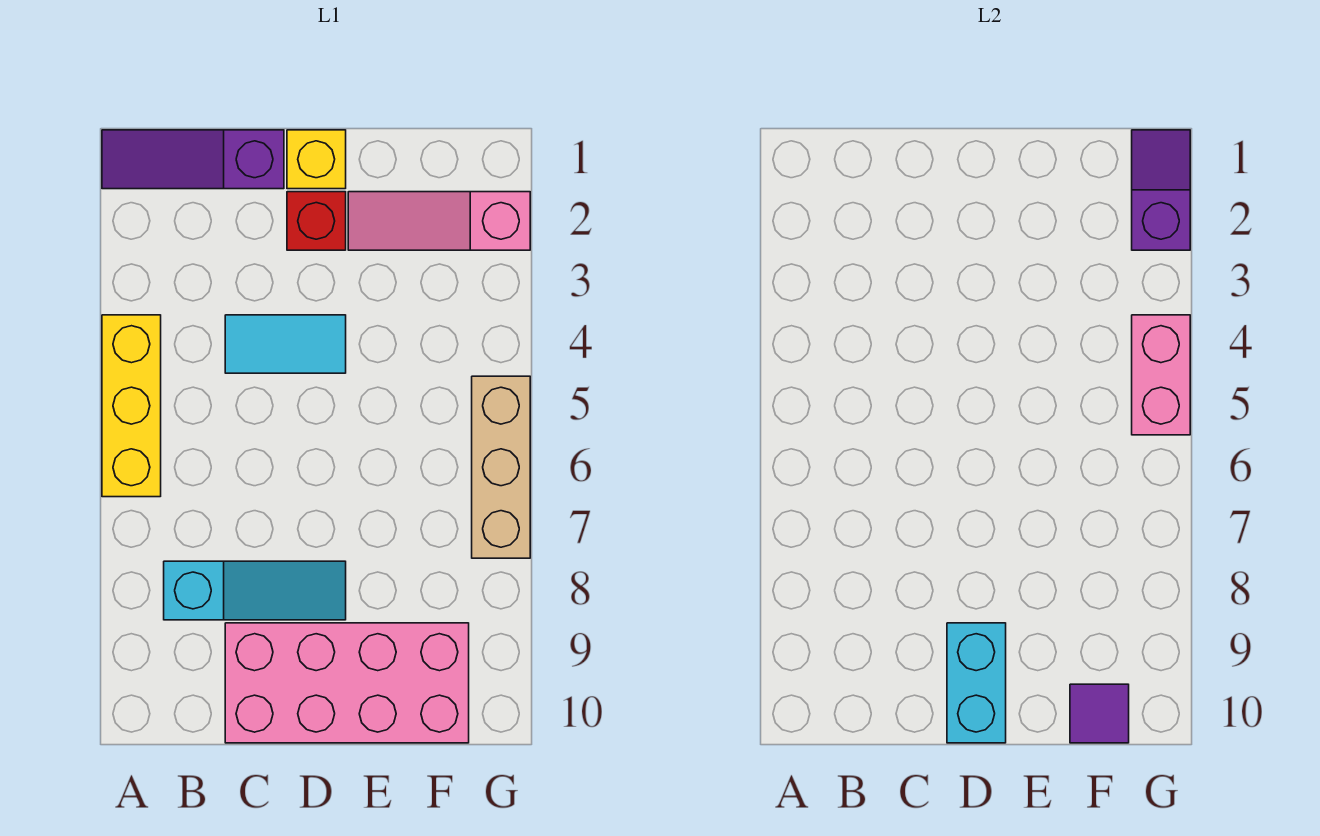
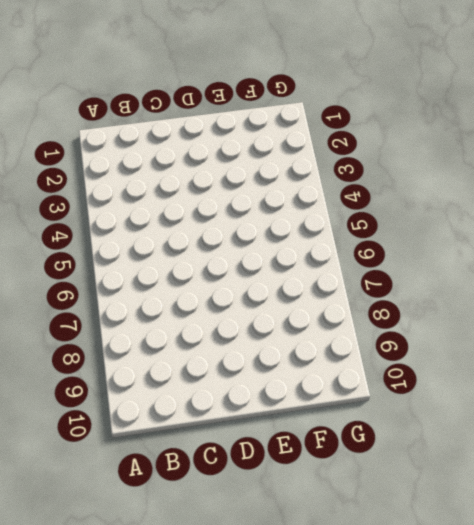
none -> purple 1x3 slope [102,130,284,189]
none -> yellow 1x3 brick [102,315,161,497]
none -> cyan 1x3 slope [164,561,346,620]

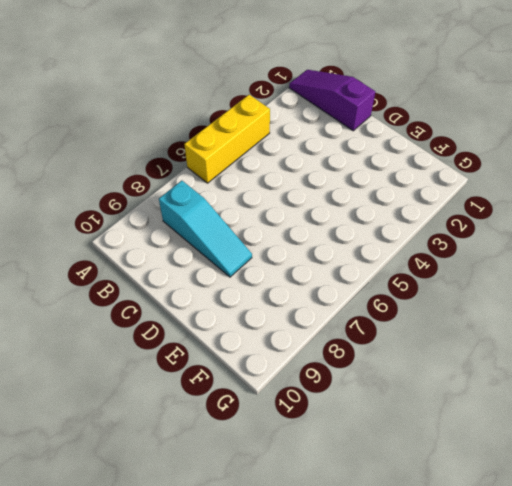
none -> cyan 1x2 tile [225,315,346,373]
none -> pink 2x4 brick [225,623,469,743]
none -> yellow 1x1 brick [287,130,346,189]

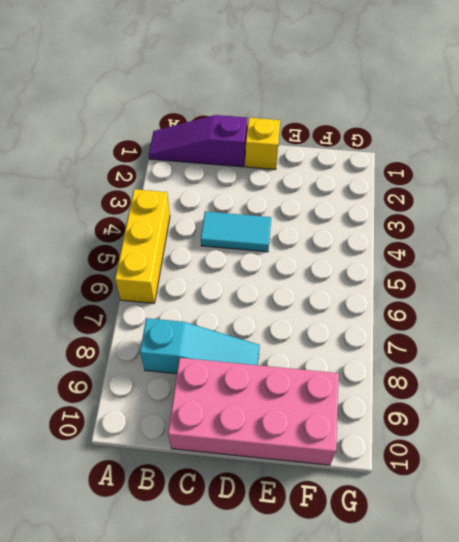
none -> red 1x1 brick [287,192,346,250]
none -> pink 1x3 slope [348,192,530,250]
none -> tan 1x3 brick [472,376,530,558]

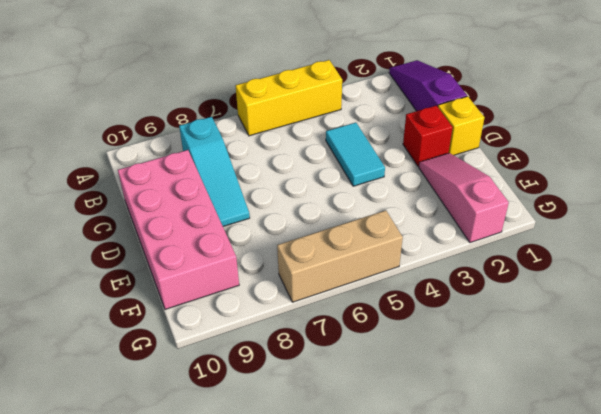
none -> cyan 1x2 brick [947,623,1006,743]
none -> purple 1x1 tile [1070,684,1129,743]
none -> purple 1x2 slope [1132,130,1190,250]

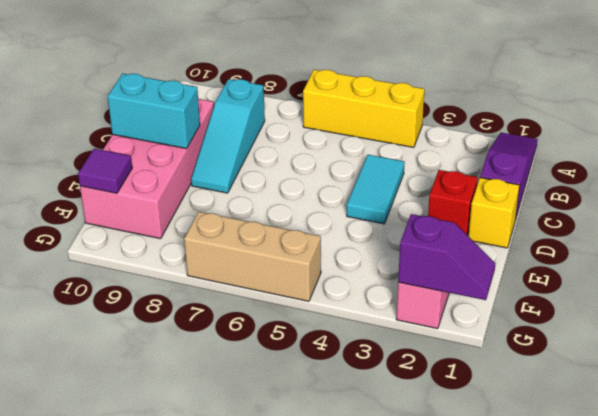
none -> pink 1x2 brick [1132,315,1190,435]

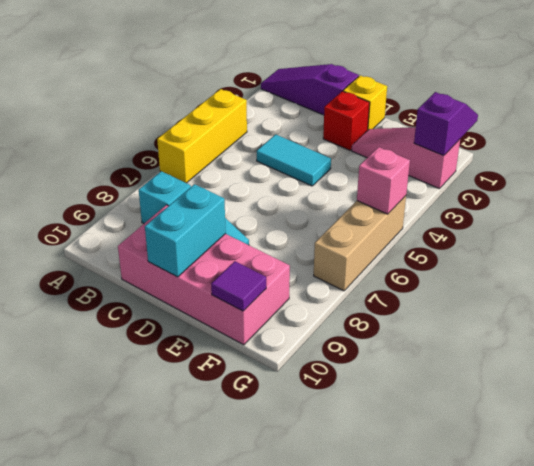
pink 1x1 brick [357,147,410,214] -> pink 1x2 brick [1132,315,1190,435]

